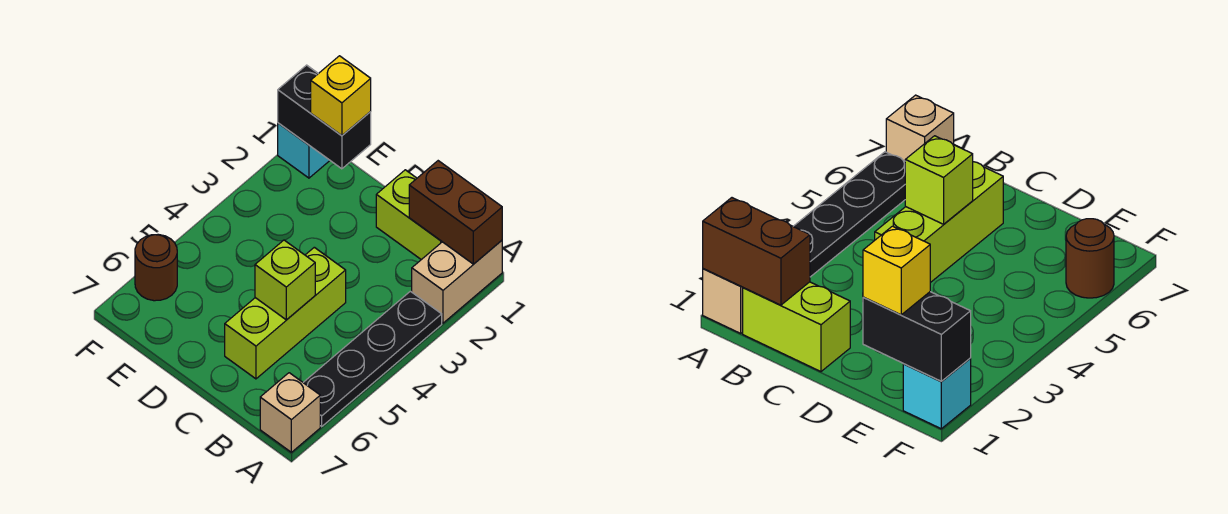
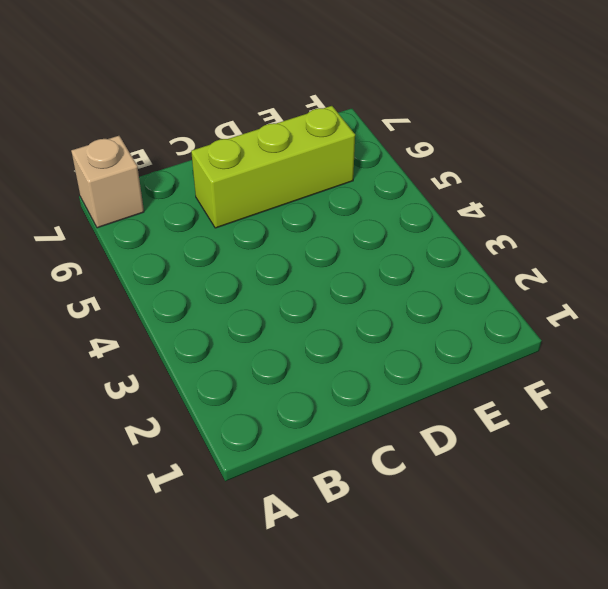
lime 1x3 brick [191,106,355,228] -> lime 1x3 brick turned to [225,247,346,379]
none -> tan 1x2 brick [412,240,502,323]
none -> black 1x4 plate [303,291,442,426]

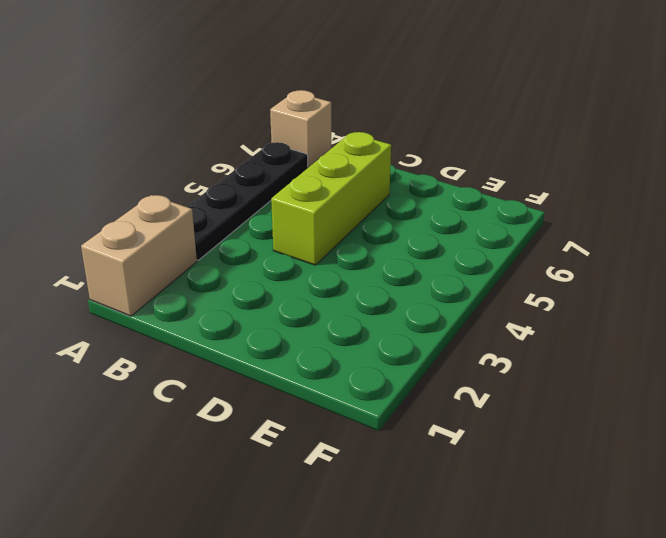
none -> lime 1x2 brick [376,170,442,260]
none -> cyan 1x1 brick [278,123,330,178]

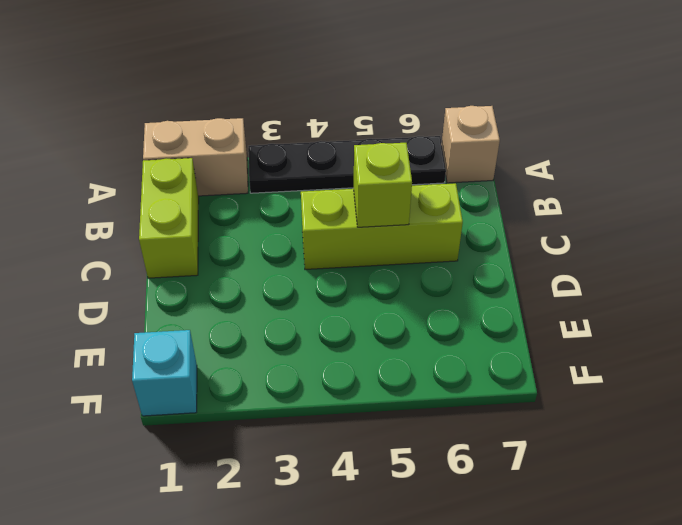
none -> brown 1x1 round brick [135,234,177,301]
none -> brown 1x2 brick [409,161,502,264]

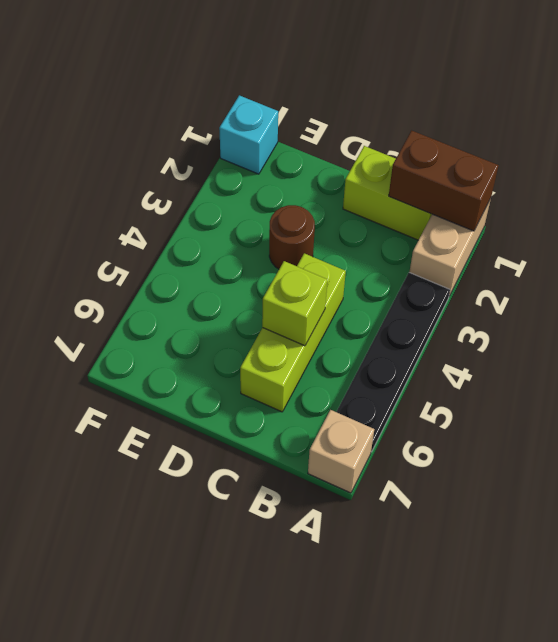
brown 1x1 round brick [269,205,315,269] -> brown 1x1 round brick moved to [135,234,177,301]
none -> black 1x2 brick [278,65,371,169]
none -> yellow 1x1 brick [311,56,371,136]

